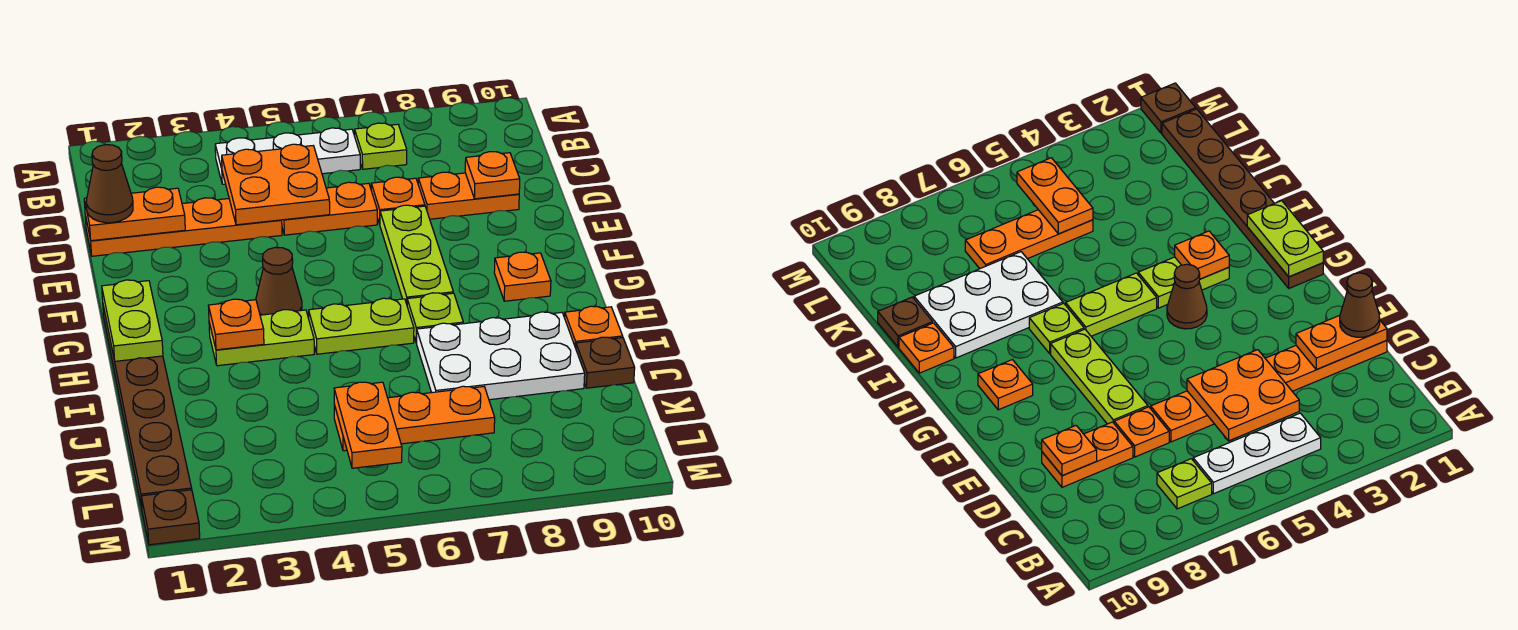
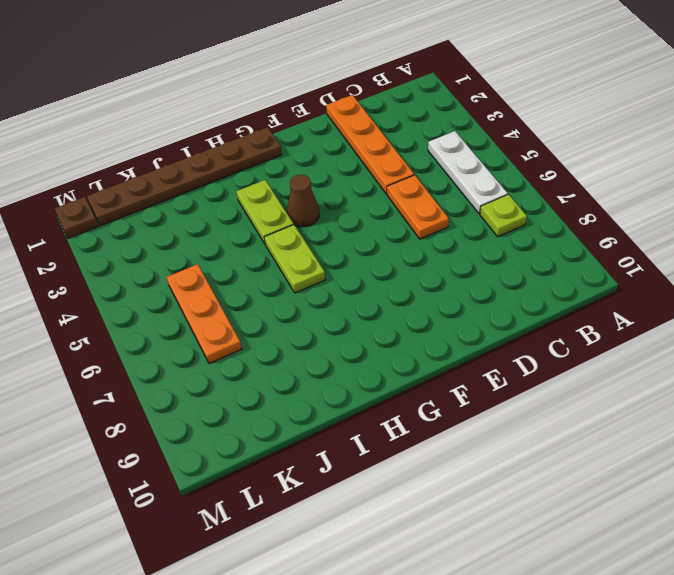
none -> orange 1x1 plate [371,177,425,224]
none -> orange 1x2 plate [418,172,519,219]
none -> lime 1x3 plate [380,205,453,304]

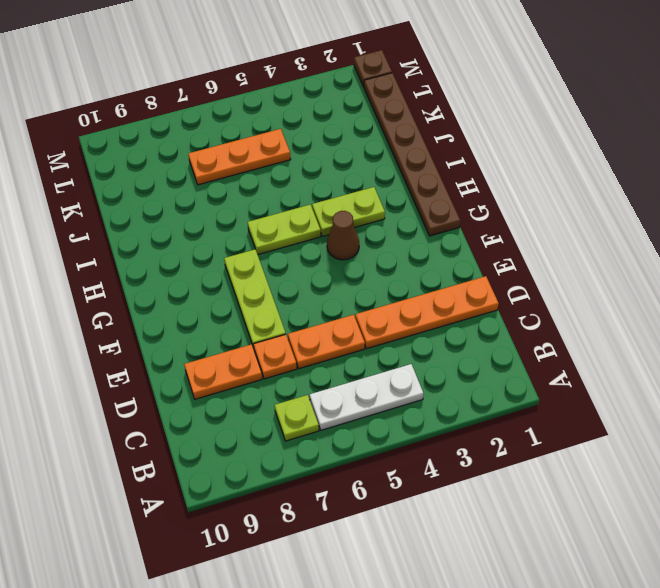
none -> orange 1x1 plate [494,252,551,301]
none -> lime 1x1 plate [407,293,463,343]
none -> white 2x3 plate [417,312,585,400]

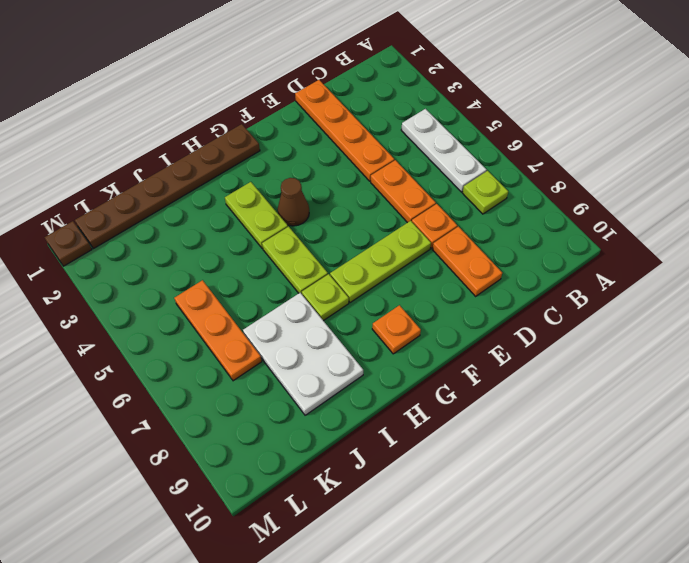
none -> orange 1x1 plate [565,306,623,348]
none -> brown 1x1 plate [576,337,635,388]
none -> orange 2x2 plate [222,144,330,225]

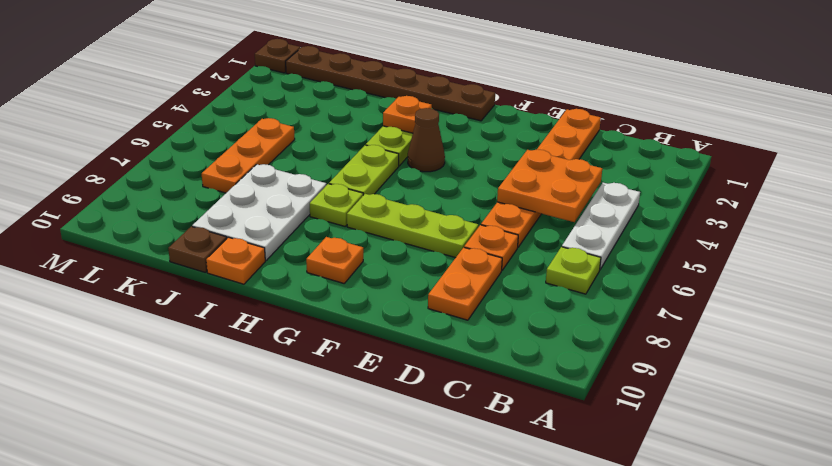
none -> orange 1x2 plate [84,187,185,241]
none -> orange 1x1 plate [465,152,520,199]
none -> lime 1x2 plate [102,280,163,361]

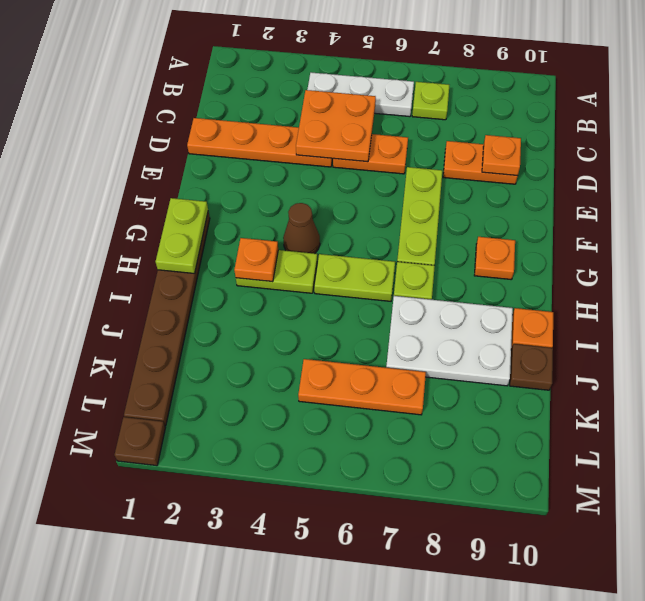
none -> orange 1x1 plate [371,177,425,224]
none -> orange 1x2 plate [84,187,185,241]
none -> orange 1x2 plate [334,382,402,468]

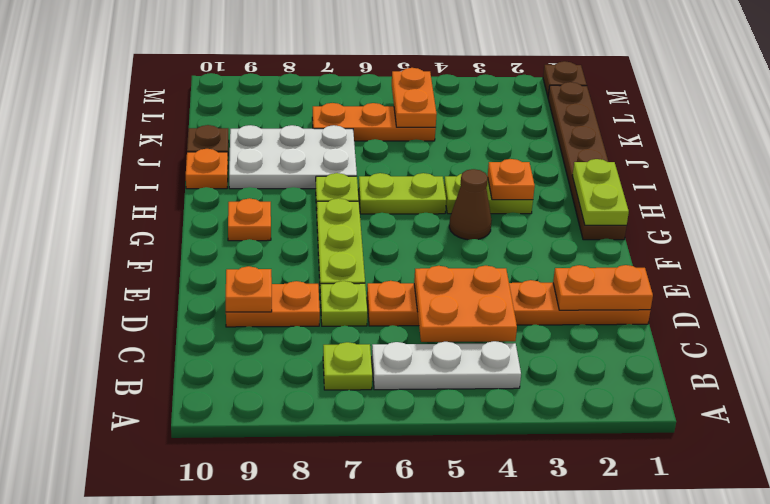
lime 1x1 plate [320,281,367,326] -> orange 1x1 plate [371,177,425,224]
none -> brown 1x1 cone [86,145,133,223]

